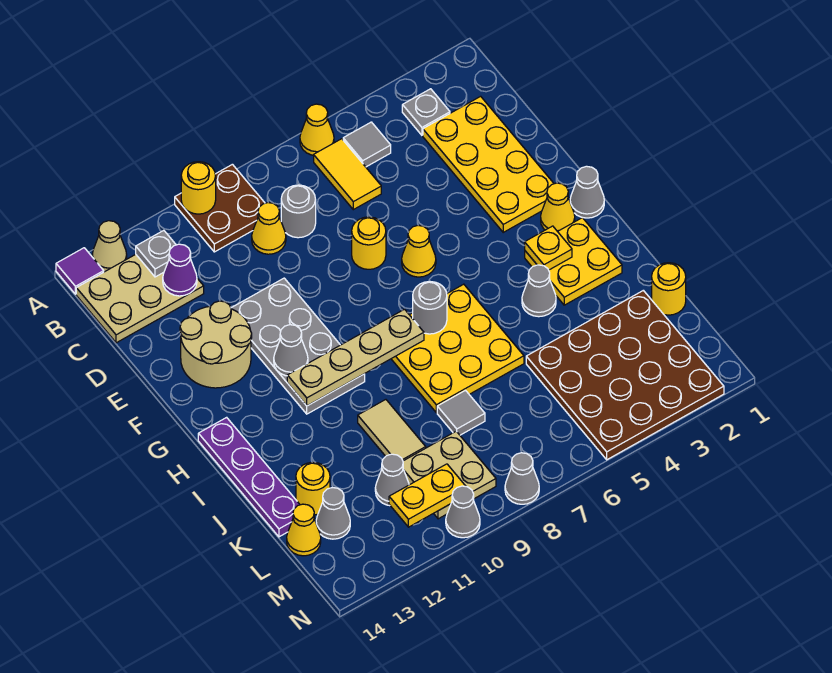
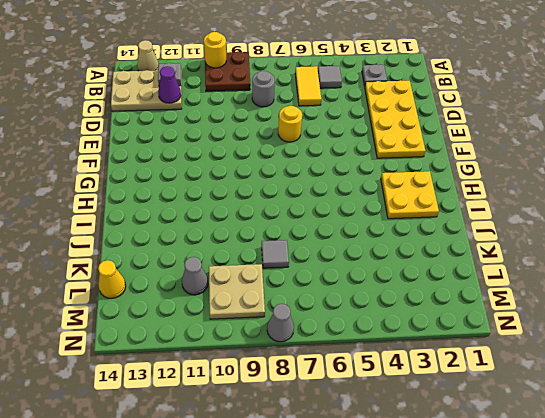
none -> yellow 1x1 cone [300,104,334,155]
none -> purple 1x1 tile [56,248,104,294]
none -> yellow 1x1 cone [252,203,286,254]
none -> grey 2x4 plate [231,278,365,414]

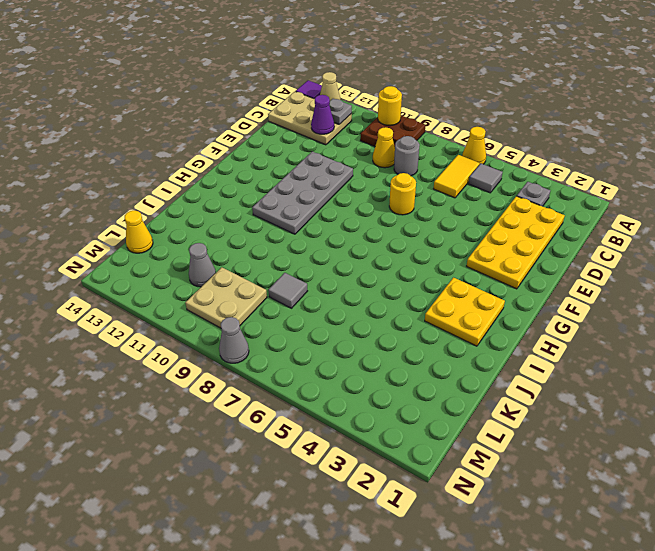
none -> tan 2x2 round brick [180,301,252,388]
none -> yellow 1x1 cone [402,225,436,277]
none -> grey 1x1 cone [570,166,604,218]
none -> yellow 1x1 cone [541,183,575,232]

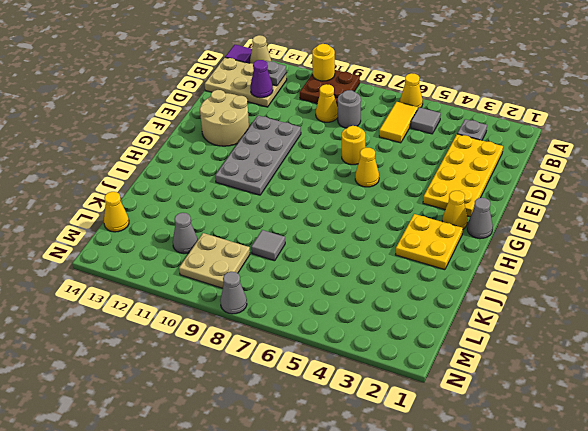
none -> yellow 3x3 plate [392,284,524,413]
none -> purple 1x4 plate [198,417,300,537]
none -> grey 1x1 cone [522,265,556,317]
none -> tan 1x2 tile [358,400,426,461]

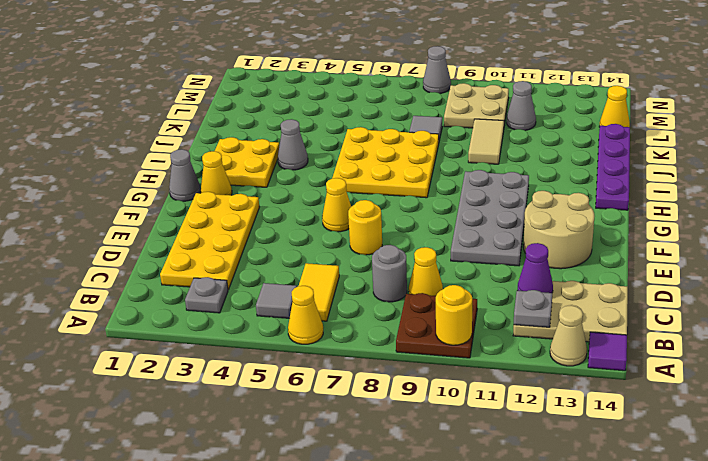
none -> yellow 1x1 round brick [652,263,686,315]
none -> brown 4x4 plate [526,290,724,460]
none -> yellow 1x1 round brick [296,462,330,515]
none -> grey 1x1 cone [316,487,350,539]

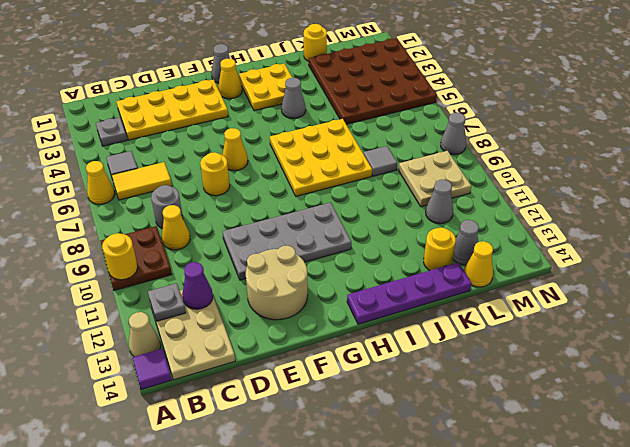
none -> tan 1x2 tile [358,400,426,461]
none -> grey 1x1 cone [446,486,480,538]
none -> grey 1x1 cone [274,325,308,376]
none -> yellow 1x1 plate [525,226,572,270]

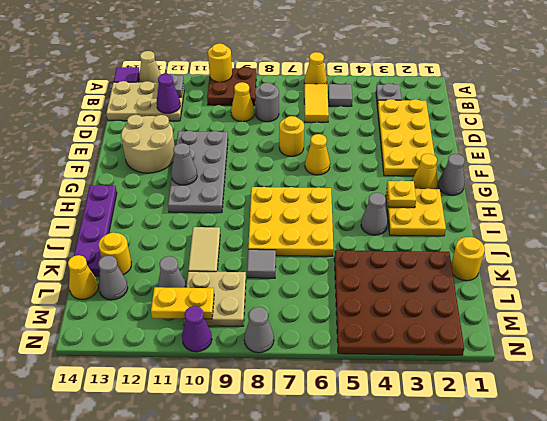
purple 1x1 cone [182,306,212,352] -> grey 1x1 cone [446,486,480,538]
none -> grey 1x1 round brick [413,282,447,334]
none -> tan 1x4 plate [287,309,424,406]

